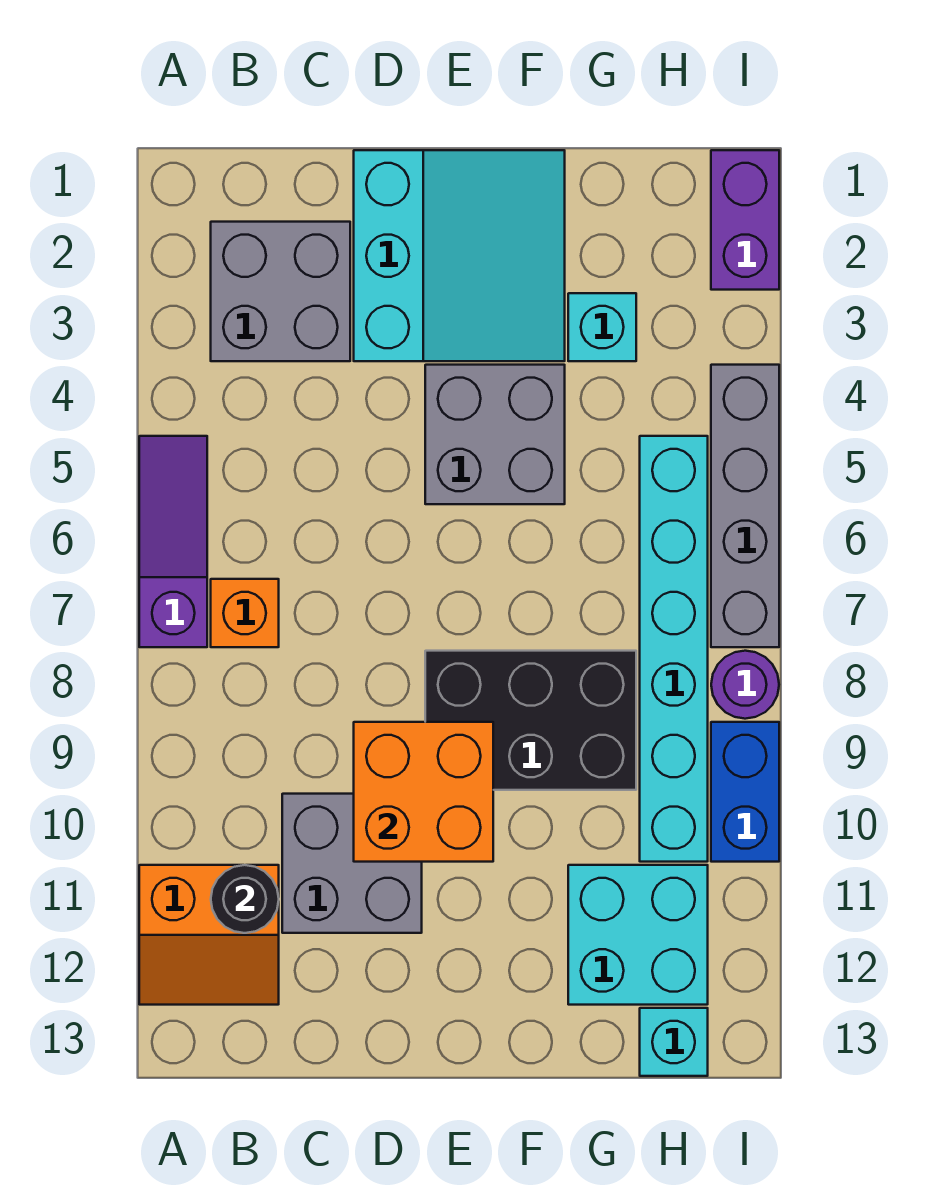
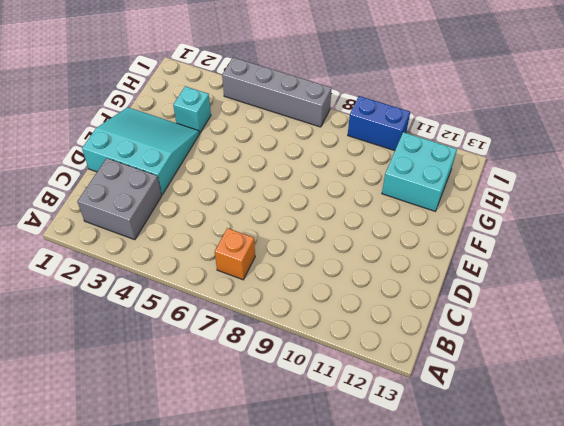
none -> purple 1x3 slope [139,436,207,647]
none -> orange 2x2 slope [139,865,279,1005]
none -> grey 2x2 brick [282,794,422,933]

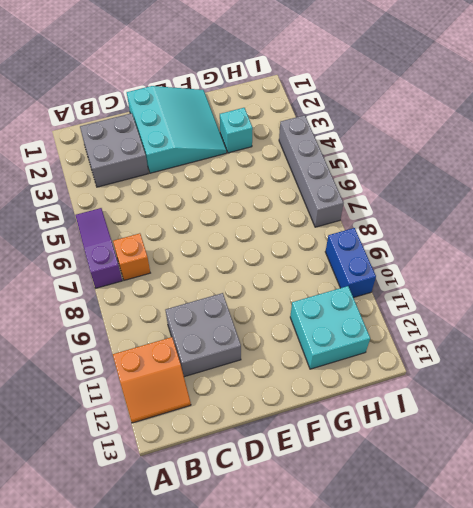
none -> grey 2x2 brick [425,365,565,504]
none -> black 2x3 brick [425,651,636,790]
none -> cyan 1x6 brick [640,436,708,862]

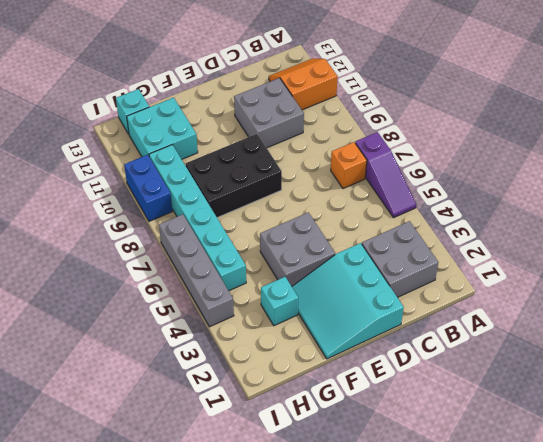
none -> purple 1x2 brick [711,150,779,290]
none -> purple 1x1 round brick [711,651,779,719]
none -> black 1x1 round brick [211,865,279,933]

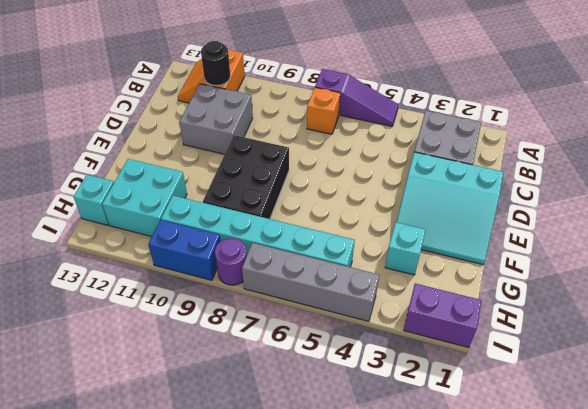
none -> grey 2x2 brick [425,365,565,504]
none -> orange 2x2 brick [354,722,493,862]

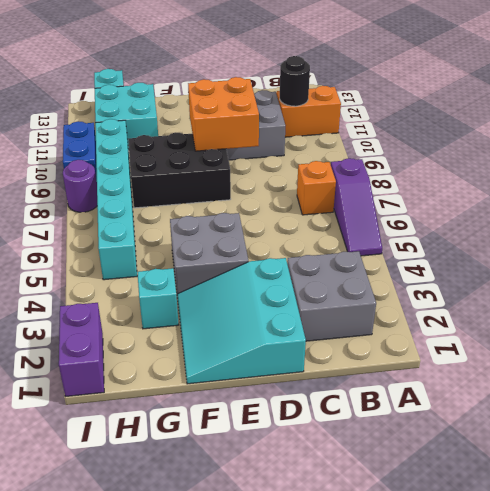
none -> grey 1x4 brick [711,365,779,647]

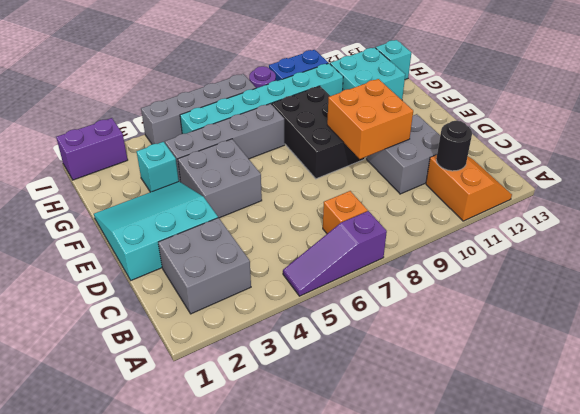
grey 1x4 brick [165,104,285,182] -> none

